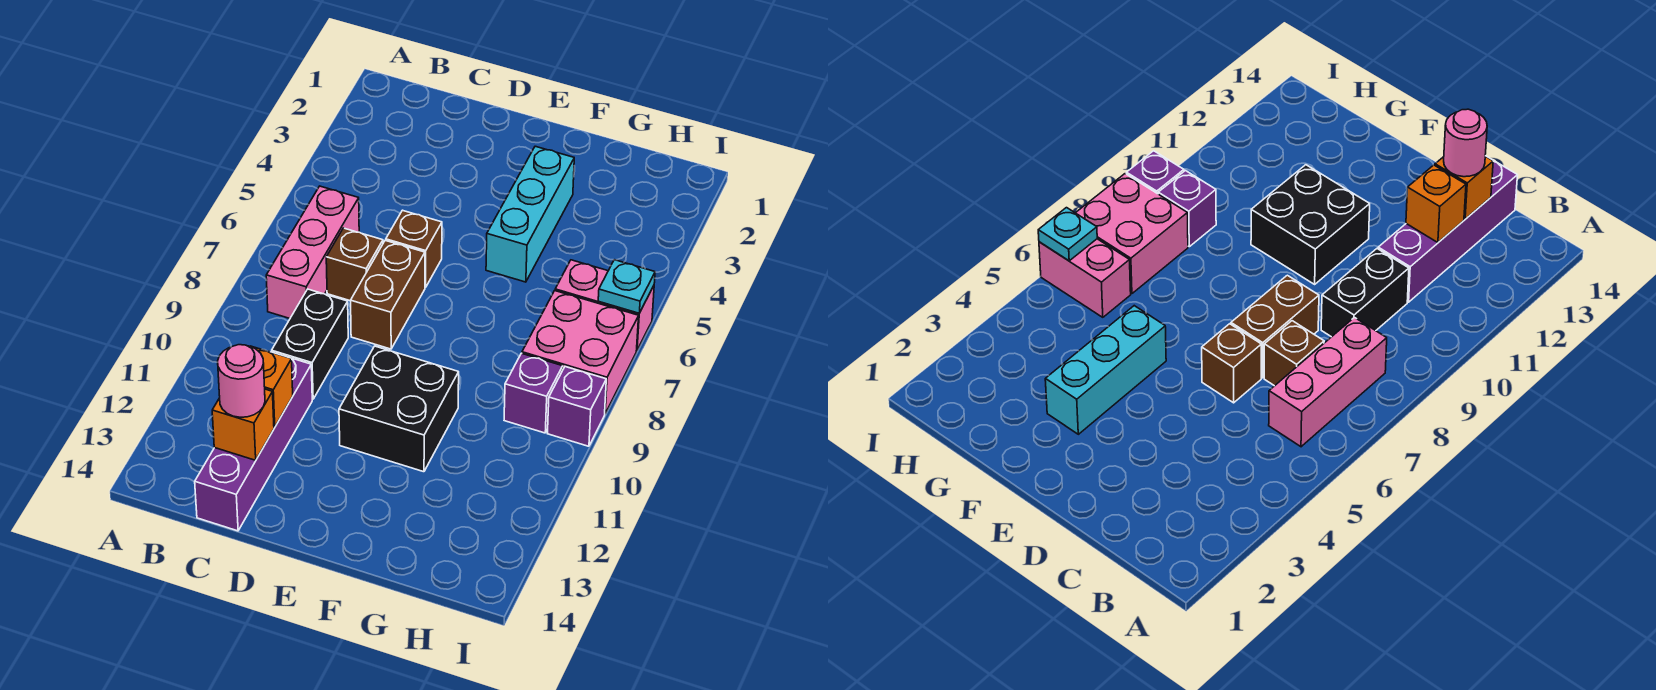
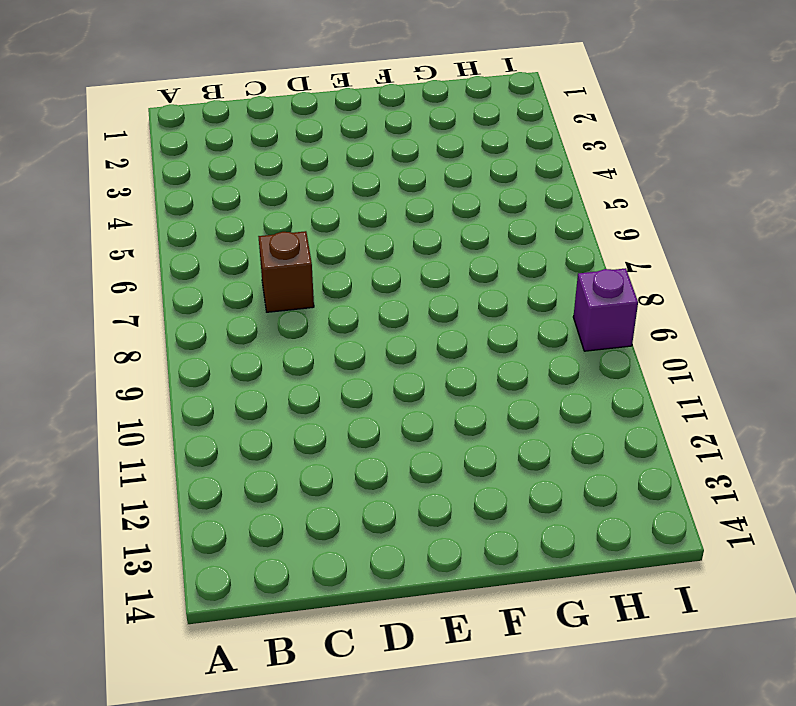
none -> pink 1x3 brick [266,186,359,318]
none -> black 1x2 brick [272,289,348,399]
none -> purple 1x4 brick [195,352,312,531]

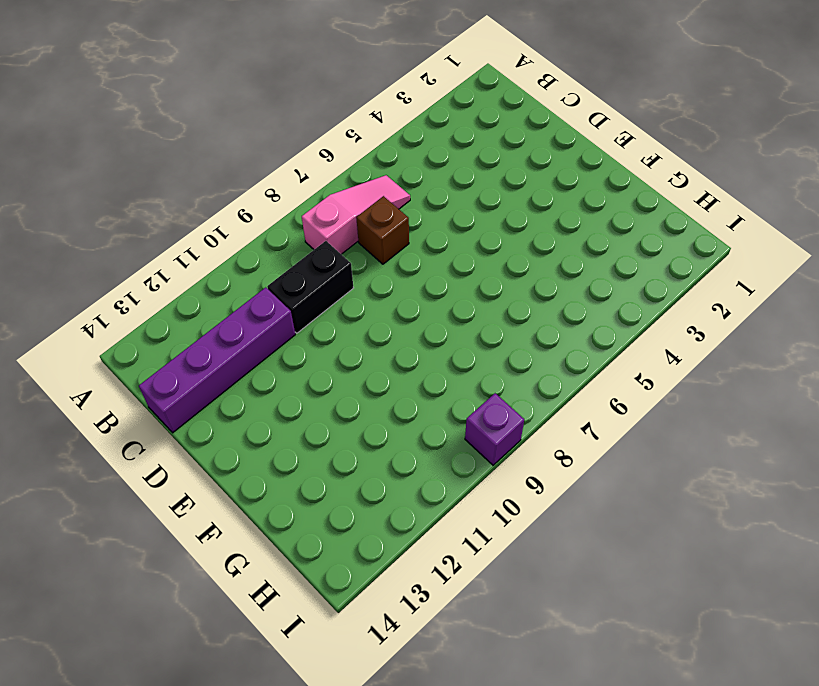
pink 1x3 slope [302,175,410,254] -> pink 1x3 brick [266,186,359,318]
none -> brown 1x1 brick [386,210,442,288]
none -> brown 1x2 brick [351,241,425,349]
none -> black 2x2 brick [339,346,459,472]

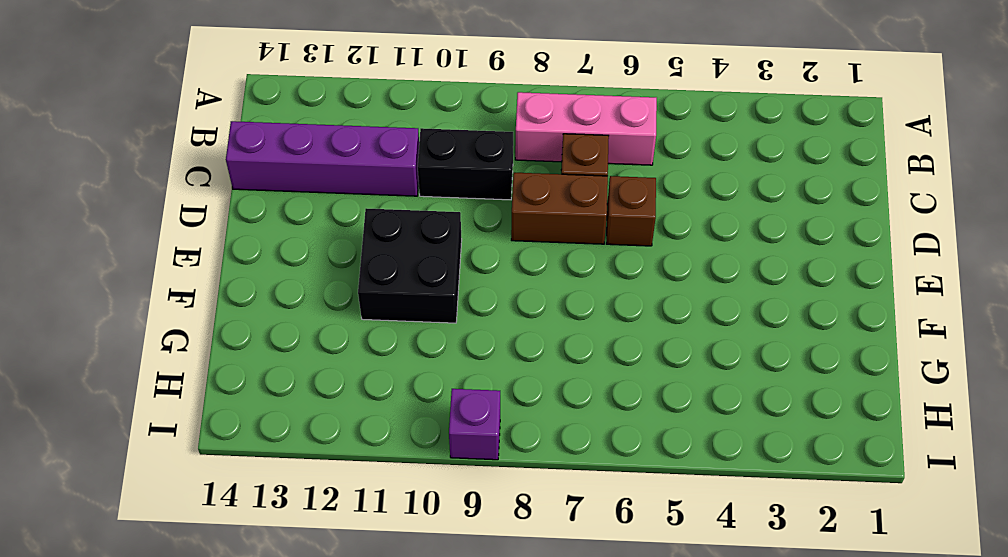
none -> cyan 1x3 brick [486,146,574,282]
none -> pink 1x2 brick [555,260,654,350]
none -> pink 2x2 brick [522,291,639,413]

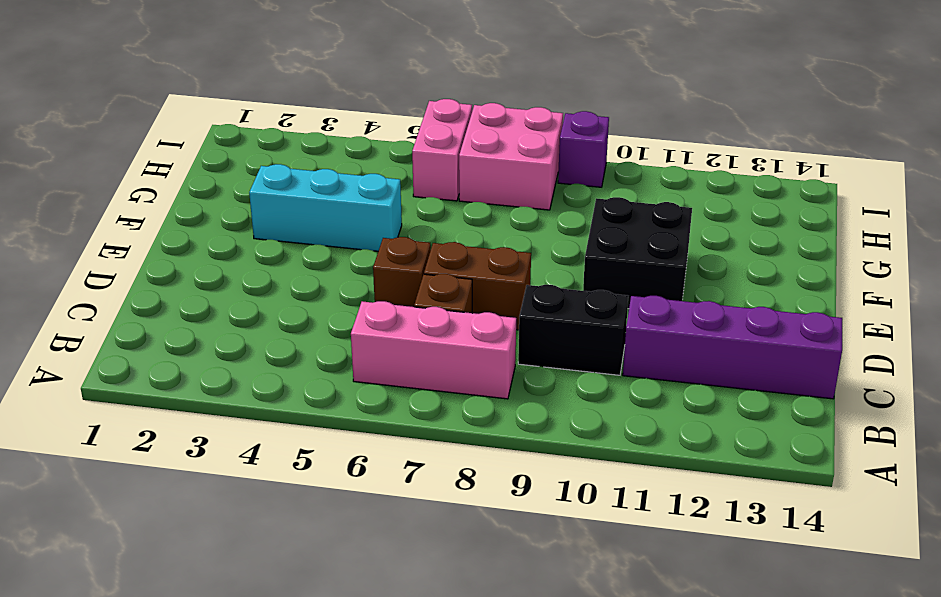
none -> purple 1x1 brick [504,353,563,433]
none -> orange 1x1 brick [250,346,293,427]
none -> orange 1x1 brick [212,389,274,460]

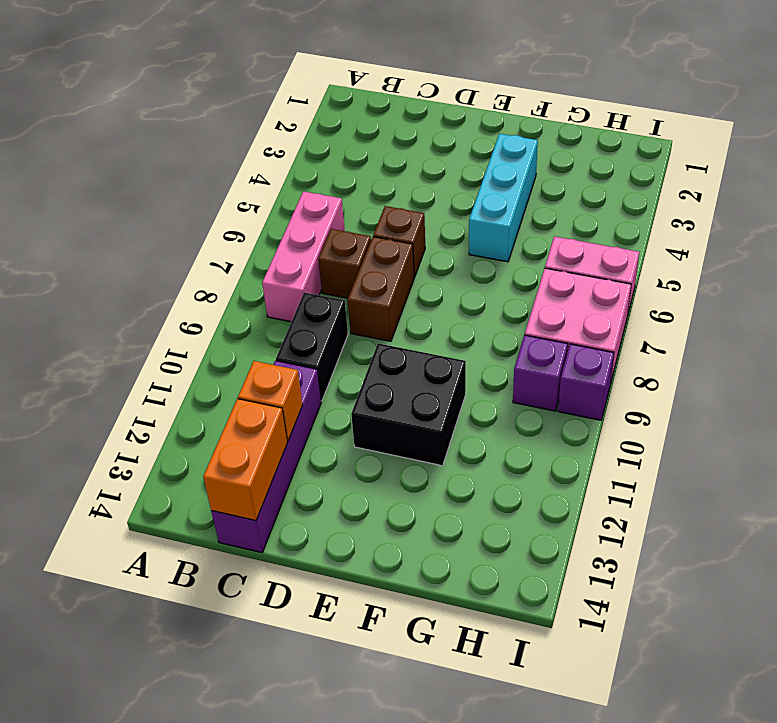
orange 1x2 brick [203,399,287,521] -> orange 1x1 brick [212,389,274,460]
none -> cyan 1x1 plate [598,260,655,313]
none -> pink 1x1 round brick [218,345,265,417]

